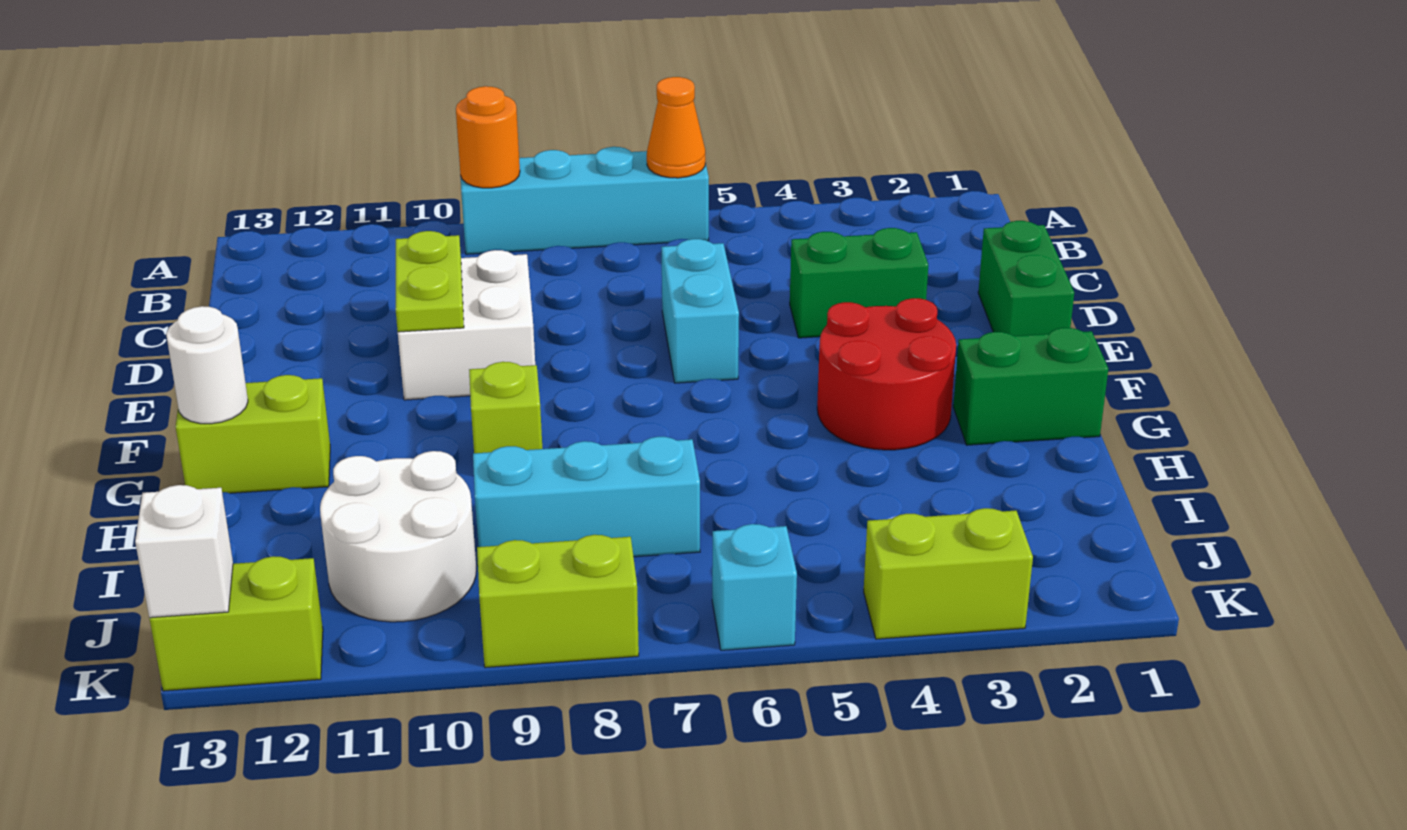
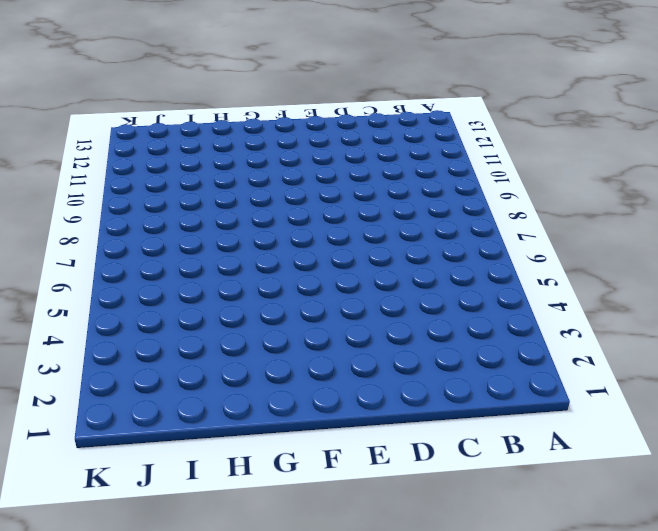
none -> cyan 1x4 brick [461,147,709,254]
none -> green 1x2 brick [978,221,1074,336]
none -> green 1x2 brick [790,228,928,338]

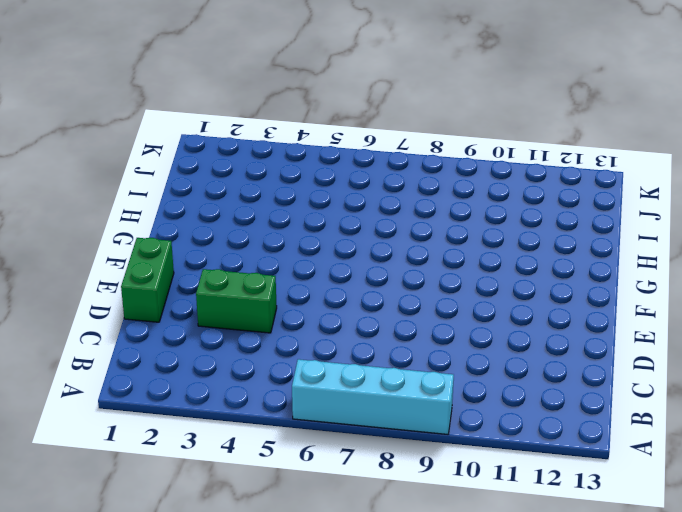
none -> cyan 1x2 brick [661,239,739,383]
none -> white 2x2 brick [398,250,535,400]
none -> red 2x2 round brick [817,298,956,450]

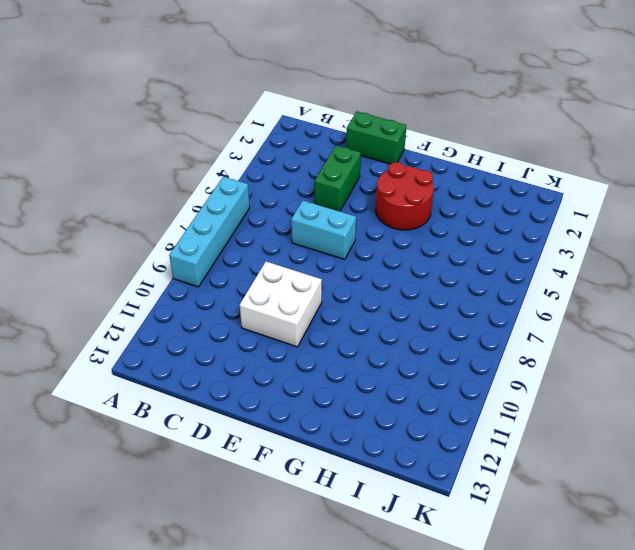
none -> green 1x2 brick [953,328,1108,445]
none -> lime 1x1 brick [469,362,542,453]
none -> lime 1x2 brick [176,375,330,493]

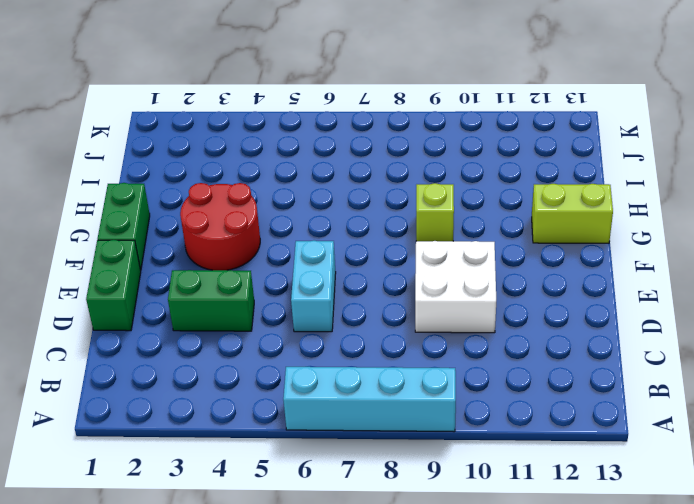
green 1x2 brick [98,183,150,270] -> green 1x2 brick turned to [953,328,1108,445]
none -> cyan 1x3 brick [473,437,700,557]
none -> white 2x2 round brick [320,451,476,622]
none -> lime 1x2 brick [864,508,1033,639]

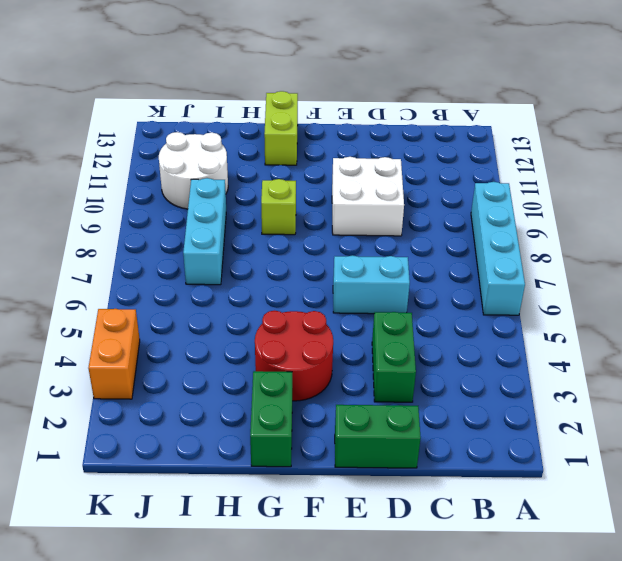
orange 1x2 brick [88,309,140,399] -> lime 1x2 brick [864,508,1033,639]
none -> cyan 1x1 brick [712,524,797,650]
none -> lime 1x2 brick [477,535,639,668]
none -> lime 1x2 brick [150,556,323,691]

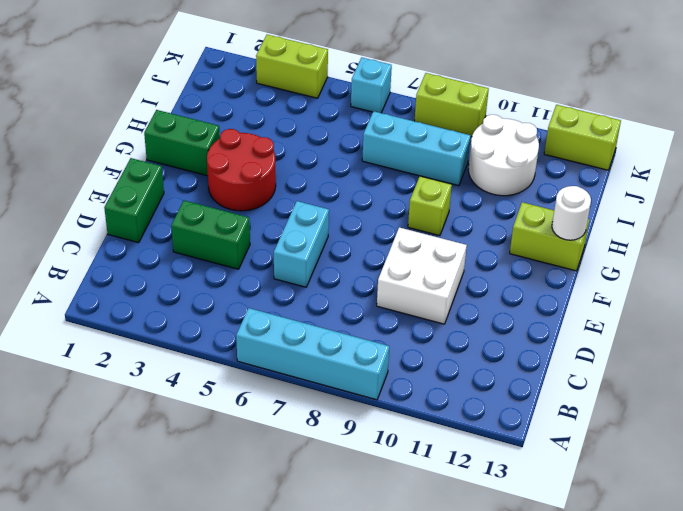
none -> orange 1x1 cone [647,77,705,178]
none -> orange 1x1 round brick [456,86,520,188]
none -> lime 1x2 plate [396,231,464,332]

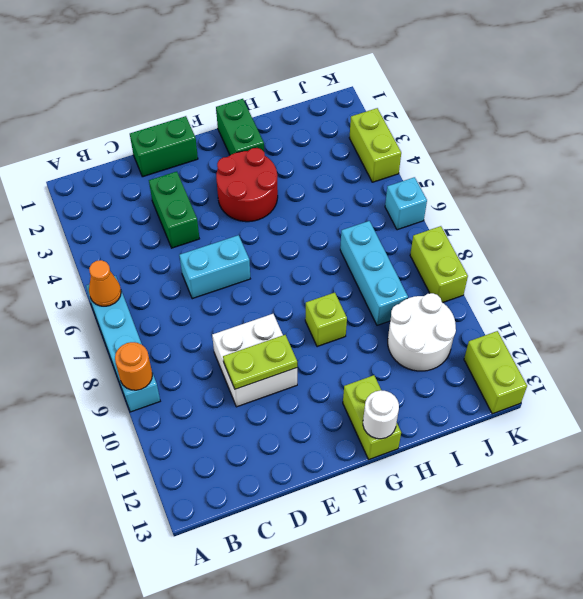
none -> white 1x1 brick [135,485,233,618]

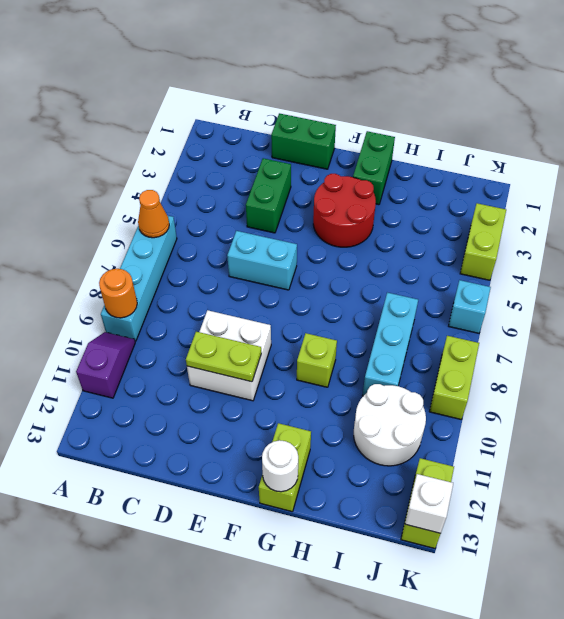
purple 1x2 slope [76,332,135,398] -> none

